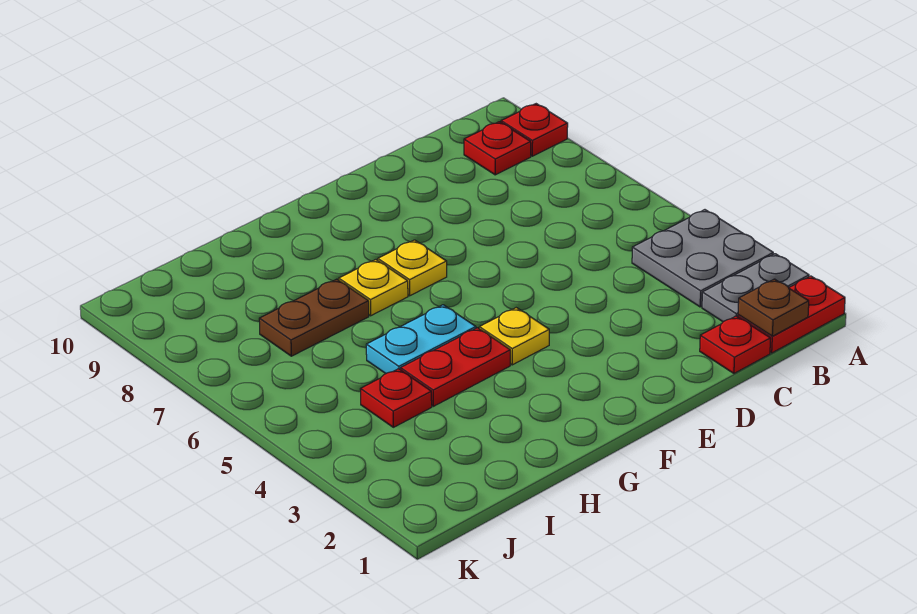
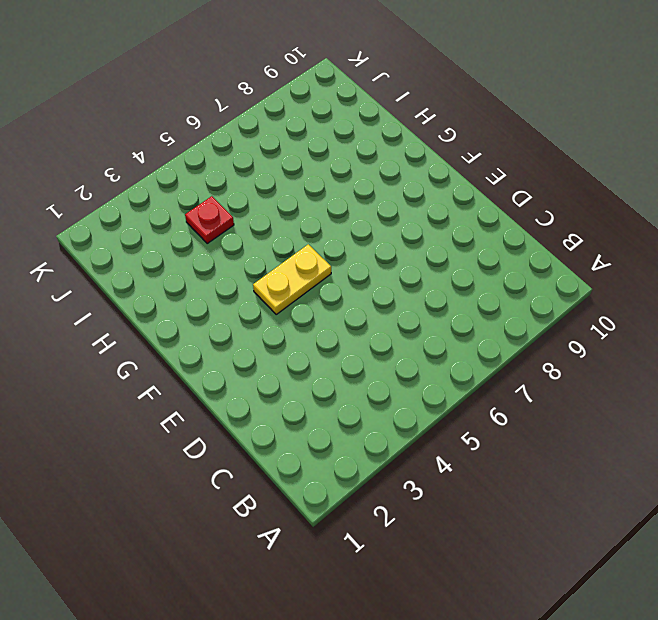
yellow 1x2 plate [253,244,331,314] -> yellow 1x1 plate [479,308,549,365]
none -> red 1x2 plate [738,276,845,353]
none -> grey 1x2 plate [702,254,809,322]
none -> grey 2x2 plate [632,210,773,307]

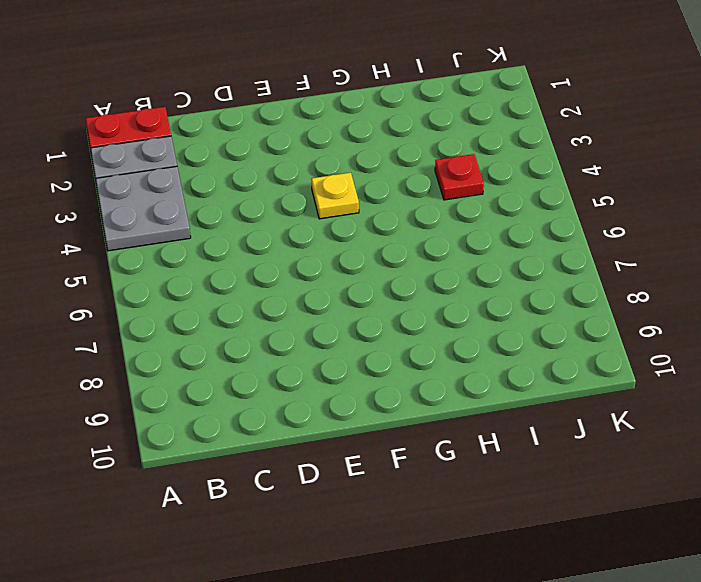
none -> red 1x1 plate [501,104,568,156]
none -> red 1x1 plate [464,122,531,175]
none -> red 1x1 plate [700,316,771,373]

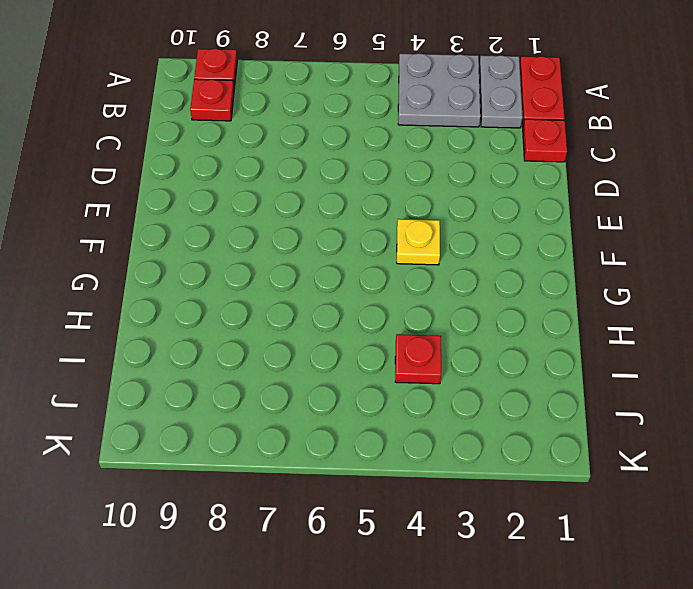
none -> yellow 1x1 plate [378,240,447,296]
none -> red 1x2 plate [401,328,510,406]
none -> cyan 1x2 plate [366,305,476,373]

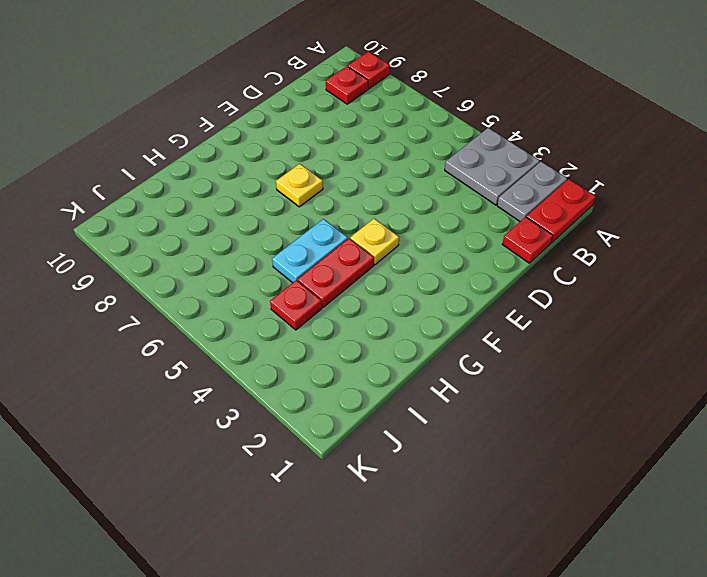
none -> yellow 1x1 plate [339,260,408,316]
none -> brown 1x2 plate [259,279,369,356]
none -> brown 1x1 plate [738,279,809,336]

